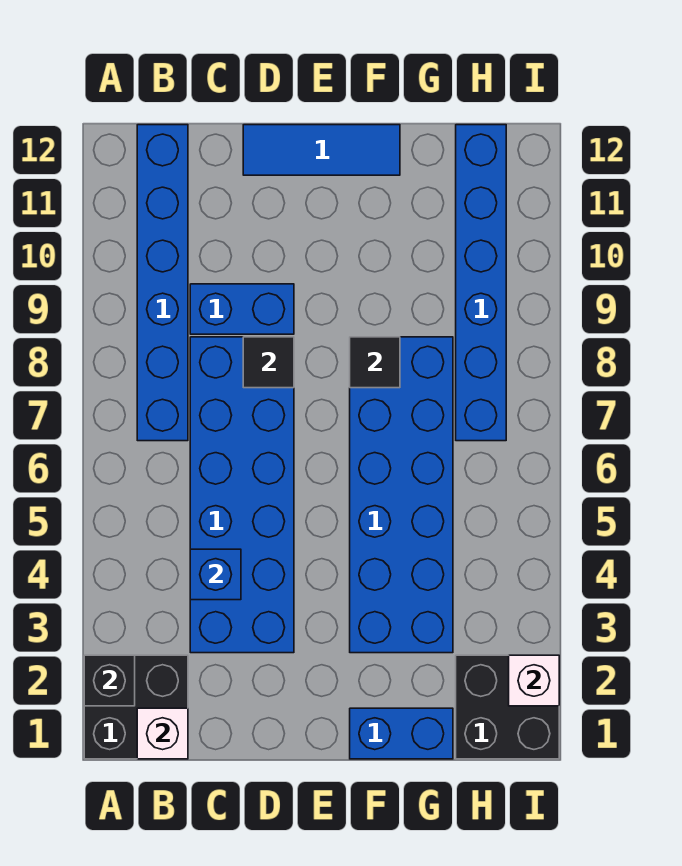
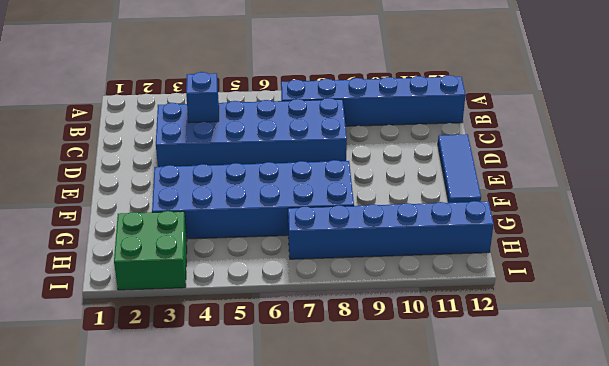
green 2x2 brick [114,211,187,290] -> black 2x2 brick [456,655,559,759]
none -> black 2x2 brick [84,655,188,759]
none -> blue 1x2 brick [190,284,294,334]
none -> blue 1x2 brick [350,708,453,759]

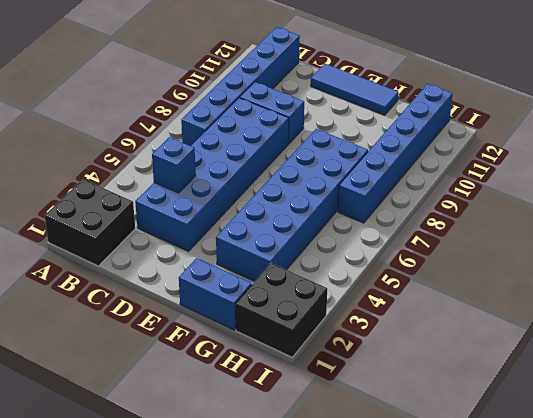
none -> black 1x1 brick [84,655,135,706]
none -> white 1x1 brick [137,708,188,759]
none -> black 1x1 tile [243,337,294,388]

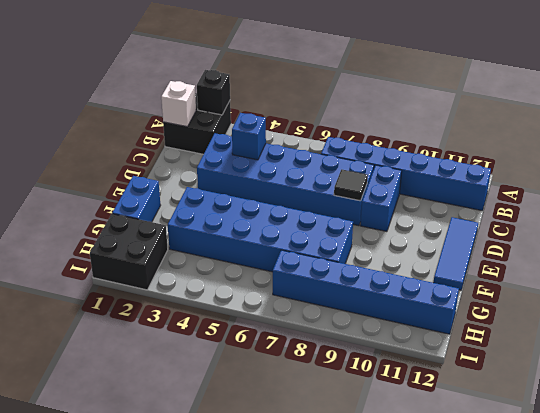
none -> black 1x1 tile [350,337,400,388]
none -> white 1x1 brick [509,655,559,706]

